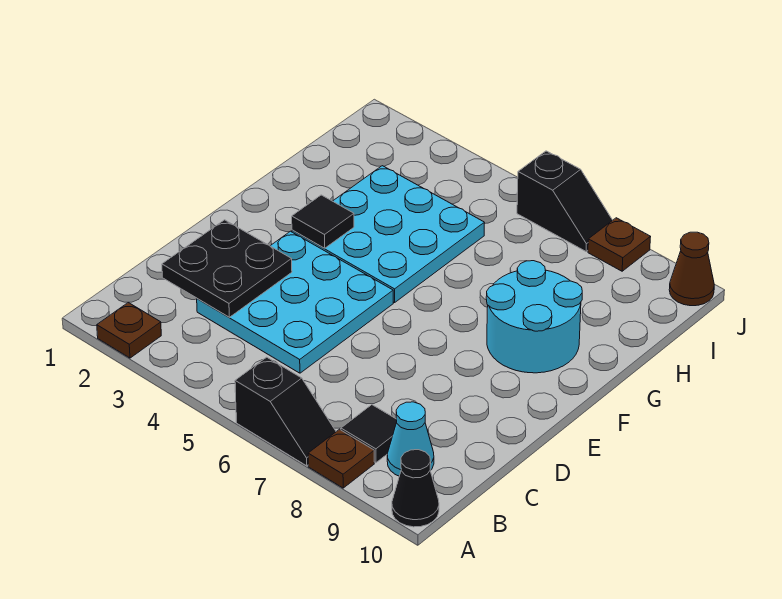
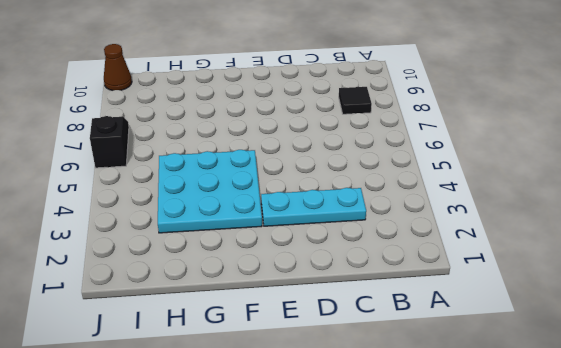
cyan 1x3 plate [261,188,366,226] -> cyan 3x3 plate [197,231,393,373]
none -> brown 1x1 plate [97,302,161,358]
none -> black 1x2 slope [235,357,336,466]
none -> brown 1x1 plate [308,429,374,488]

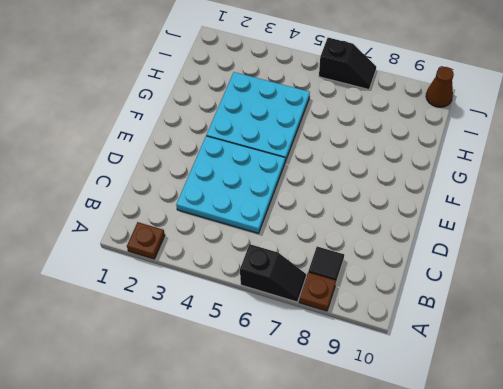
none -> black 1x1 cone [392,450,439,527]
none -> cyan 1x1 cone [387,402,434,476]
none -> cyan 2x2 round brick [486,261,582,373]

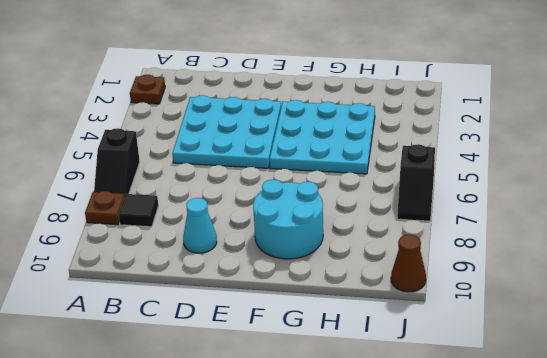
cyan 1x1 cone [183,198,217,253] -> cyan 1x1 cone moved to [387,402,434,476]
none -> black 1x1 cone [392,450,439,527]
none -> brown 1x1 plate [588,218,650,271]
none -> black 2x2 plate [162,220,292,317]

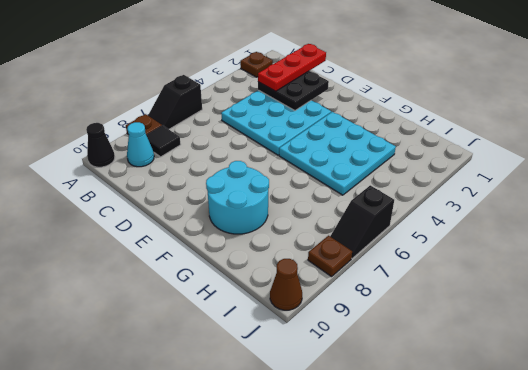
red 1x3 plate [258,44,326,91] -> none
none -> black 1x1 tile [292,195,354,248]

